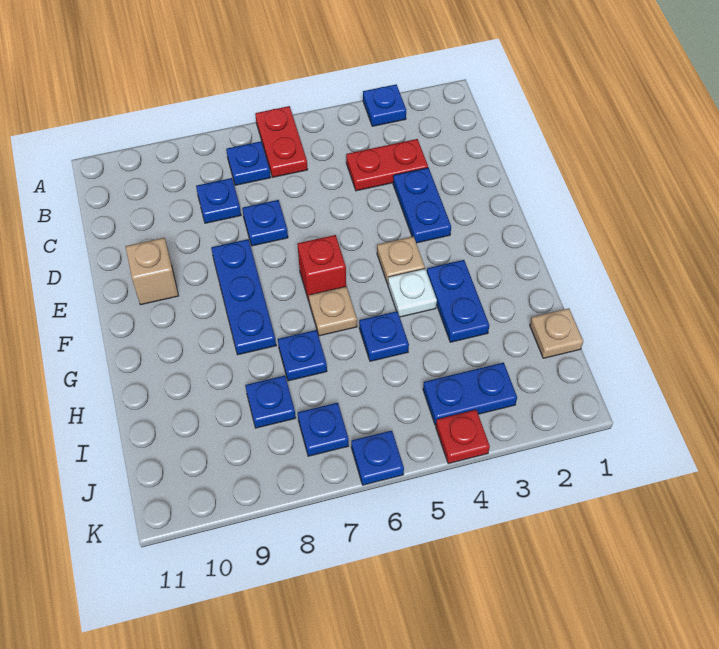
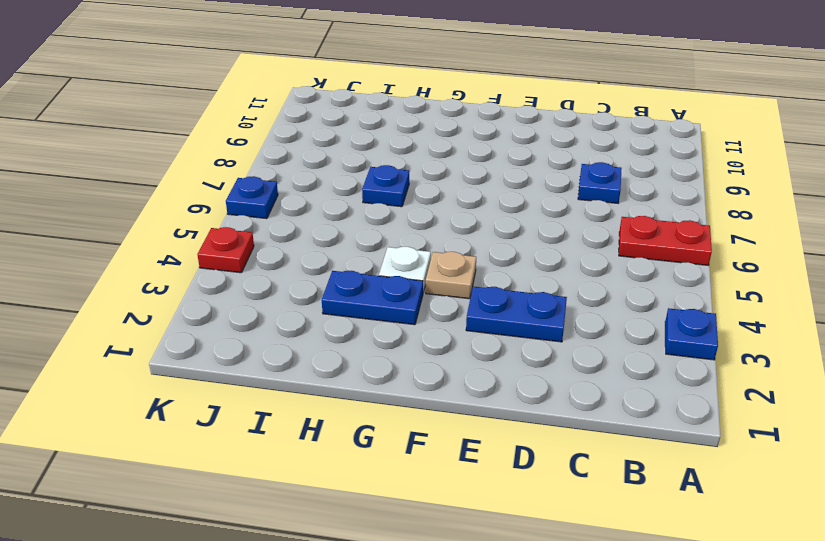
none -> blue 1x1 plate [226,141,271,185]
none -> red 1x2 plate [346,139,428,191]
none -> blue 1x1 plate [242,200,288,246]

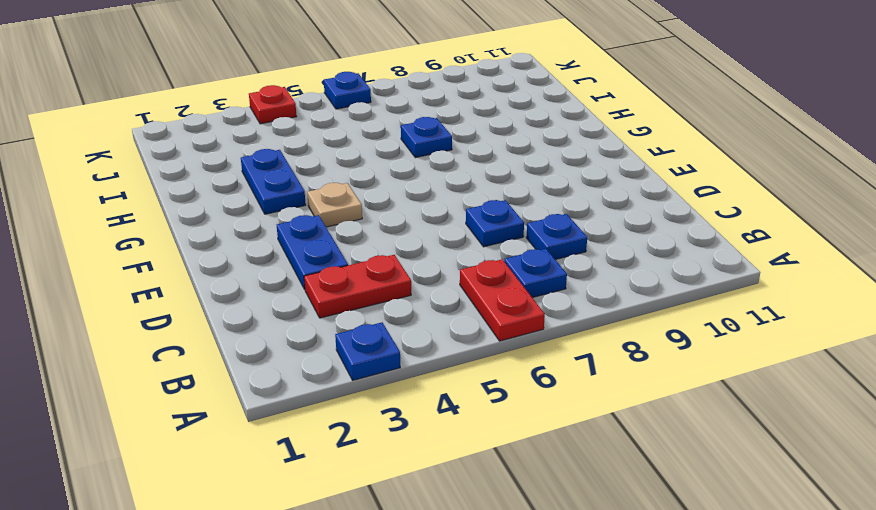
none -> blue 1x3 plate [211,239,276,355]
none -> tan 1x1 brick [125,238,178,305]
none -> red 1x1 brick [298,235,346,301]

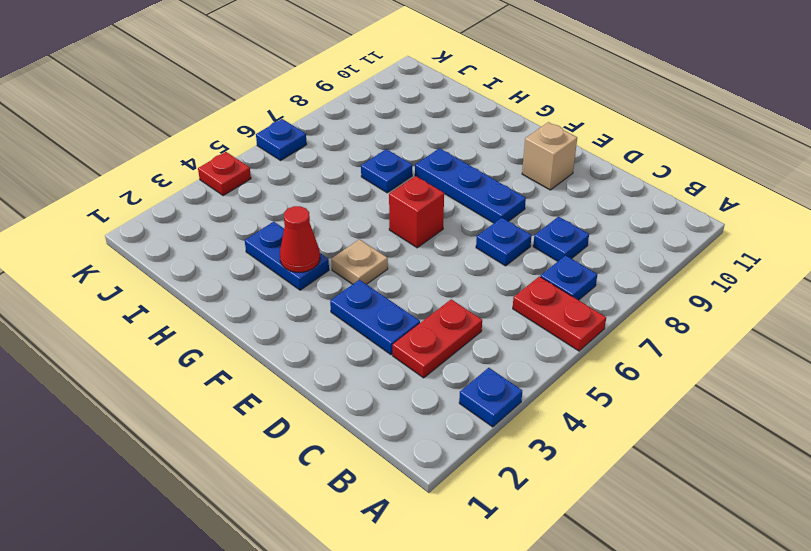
red 1x1 cone [280,206,320,272] -> none
none -> white 1x1 plate [388,269,437,317]
none -> tan 1x1 plate [309,287,357,336]
none -> blue 1x1 plate [359,311,409,361]

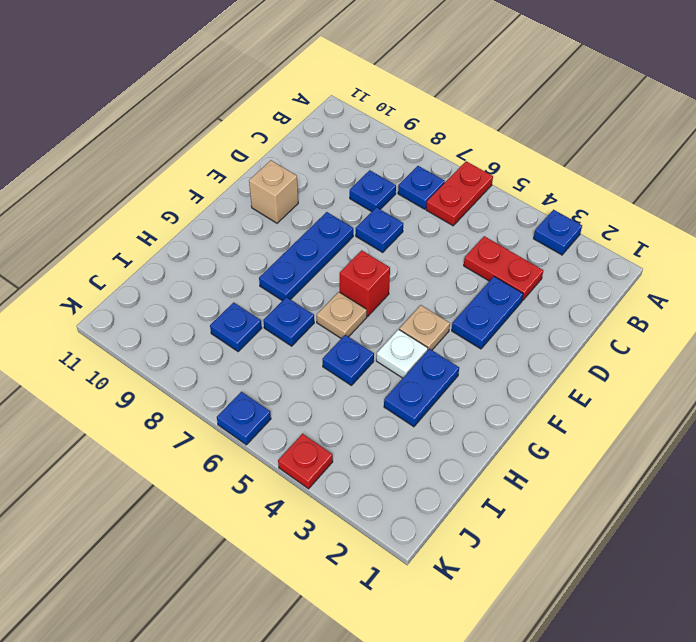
none -> tan 1x1 plate [530,308,583,358]
none -> blue 1x2 plate [423,362,517,425]
none -> blue 1x1 plate [298,403,349,456]

